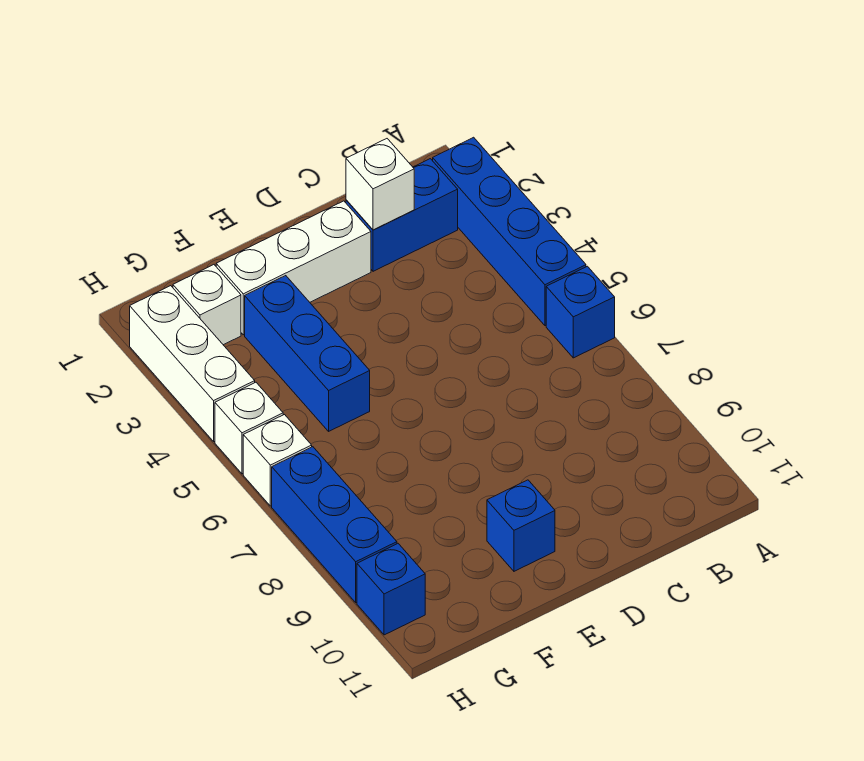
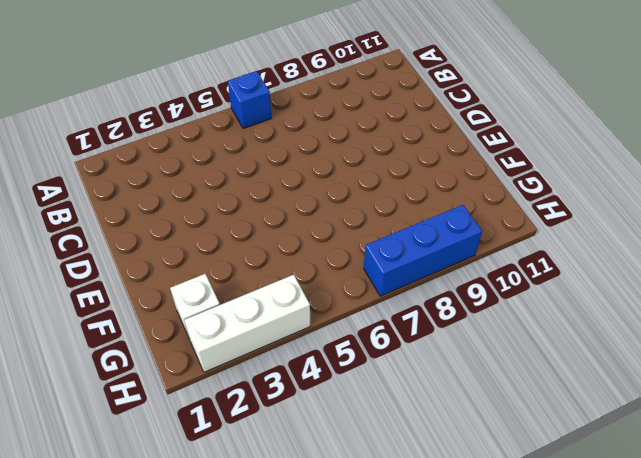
none -> blue 1x4 brick [433,137,586,326]
none -> blue 1x2 brick [346,159,458,271]
none -> white 1x3 brick [216,201,371,335]

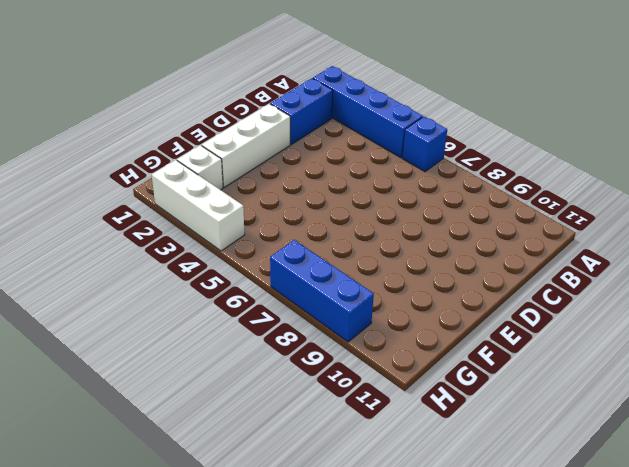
none -> blue 1x1 brick [487,480,555,571]
none -> blue 1x3 brick [245,276,370,431]
none -> white 1x1 brick [215,382,283,474]

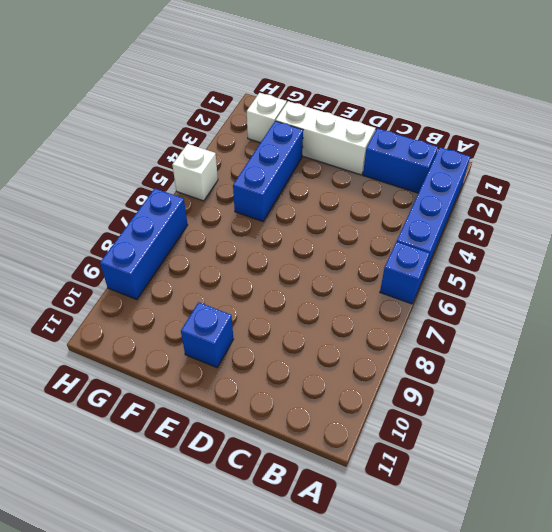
none -> white 1x3 brick [130,286,255,441]
none -> white 1x1 brick [243,415,312,506]
none -> blue 1x1 brick [357,544,425,635]

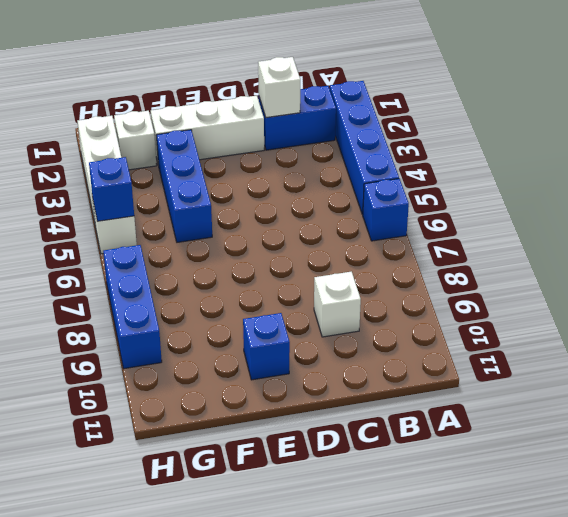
white 1x1 brick [314,272,361,337] -> white 1x1 brick moved to [243,415,312,506]
blue 1x1 brick [89,157,134,221] -> blue 1x1 brick moved to [357,544,425,635]

